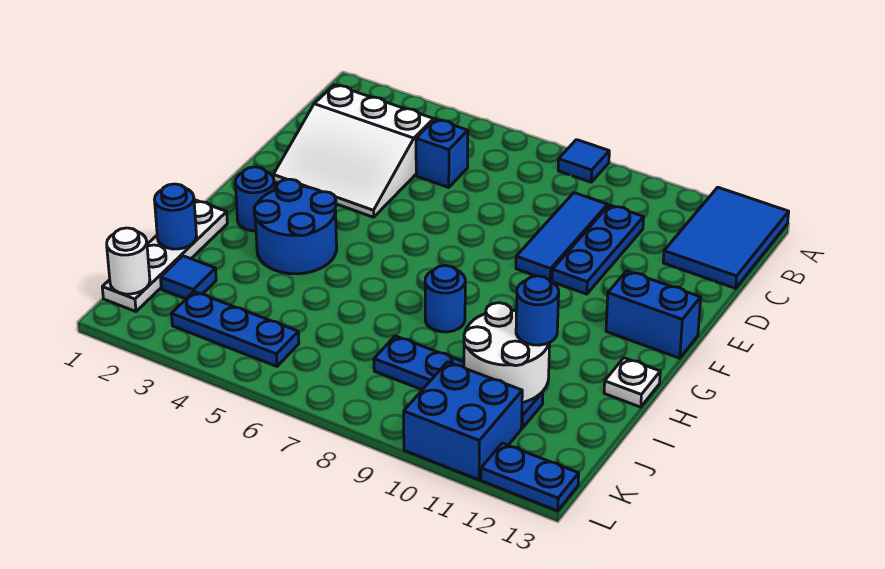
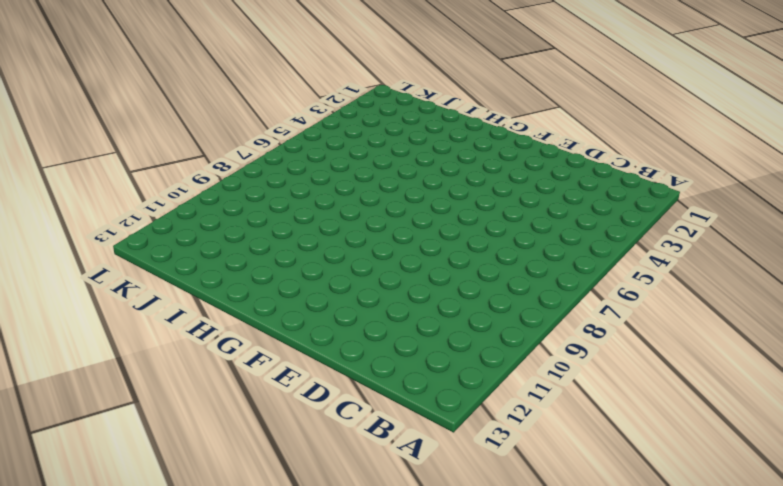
none -> blue 1x1 tile [558,140,609,182]
none -> blue 2x3 tile [663,187,789,288]
none -> white 3x3 slope [273,85,434,217]

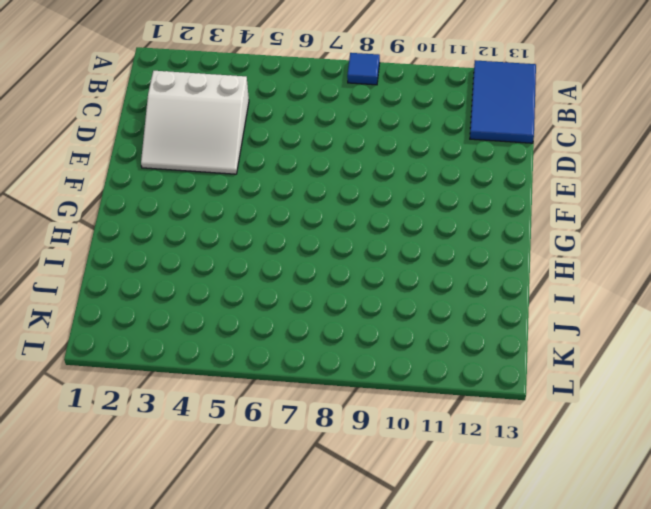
none -> blue 1x1 brick [416,119,468,187]
none -> blue 1x3 tile [516,193,608,281]
none -> blue 1x3 plate [552,205,644,294]

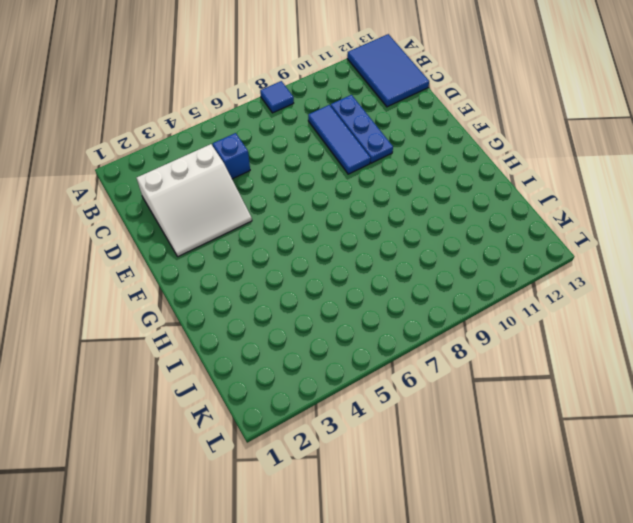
none -> blue 1x2 brick [606,271,701,358]
none -> blue 1x1 round brick [235,167,275,231]
none -> blue 2x2 round brick [254,179,337,274]

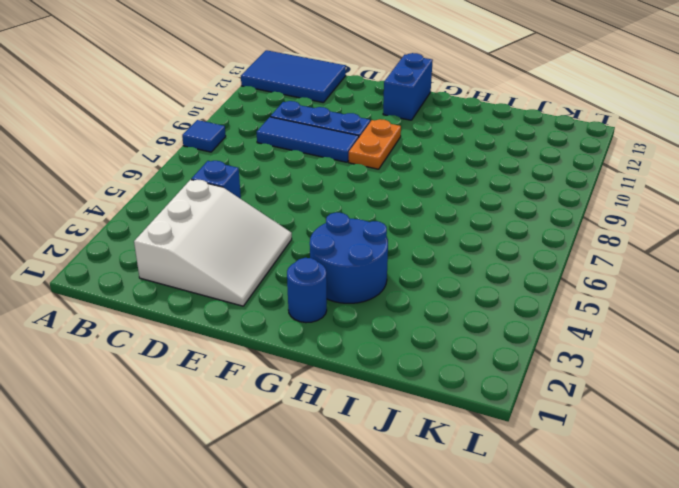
orange 1x2 plate [349,119,401,169] -> none
none -> white 1x4 plate [102,200,227,312]
none -> blue 1x1 round brick [425,265,465,332]
none -> white 1x1 plate [604,358,660,407]

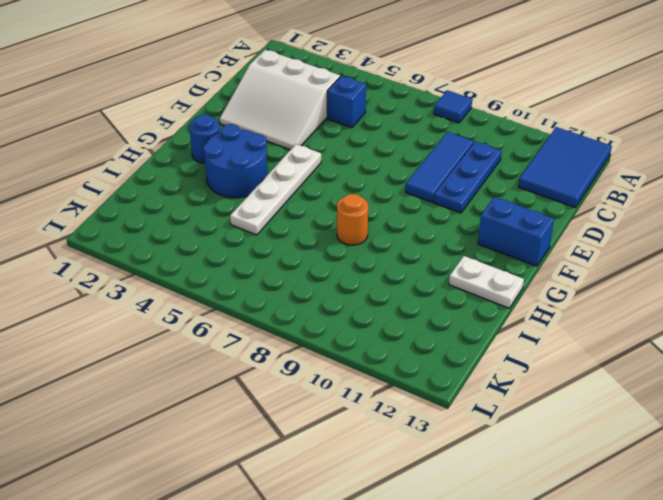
white 1x4 plate [230,144,321,235] -> white 1x4 plate moved to [102,200,227,312]
orange 1x1 round brick [337,194,368,245] -> blue 1x1 round brick [425,265,465,332]
white 1x2 plate [449,256,524,308] -> white 1x1 plate [604,358,660,407]
none -> blue 1x1 tile [161,256,216,299]
none -> blue 1x4 plate [374,336,543,428]
none -> blue 1x3 plate [171,292,299,366]

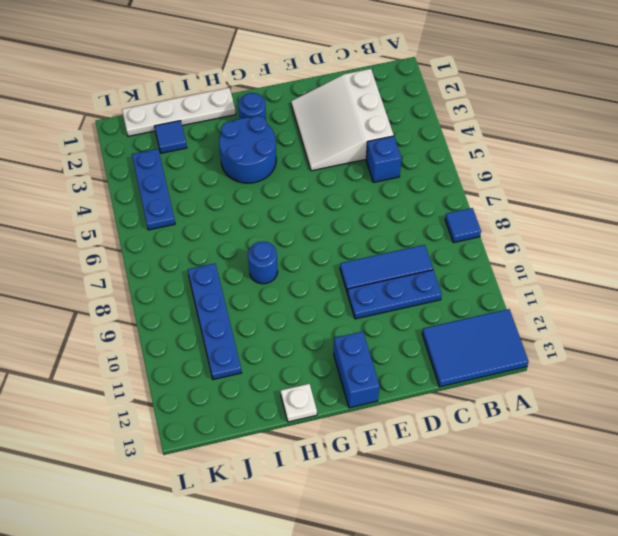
none -> blue 2x2 brick [404,362,522,480]
none -> blue 1x2 plate [481,443,579,511]
none -> blue 1x1 round brick [155,184,196,249]

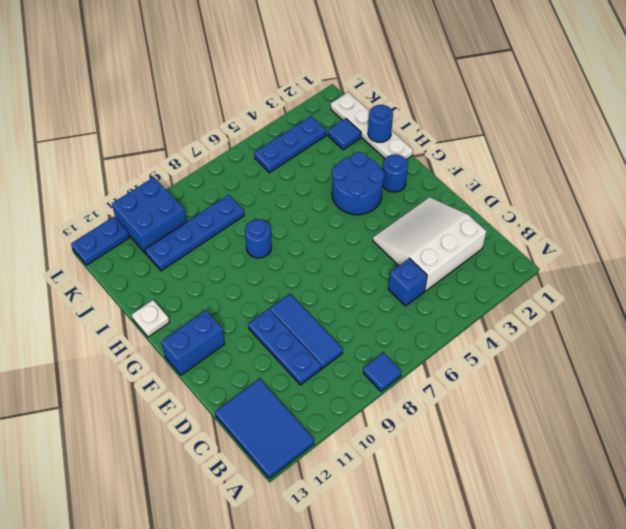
none -> white 2x2 round brick [464,303,550,403]
none -> white 1x1 round brick [107,228,150,294]
none -> blue 1x1 round brick [516,276,559,345]

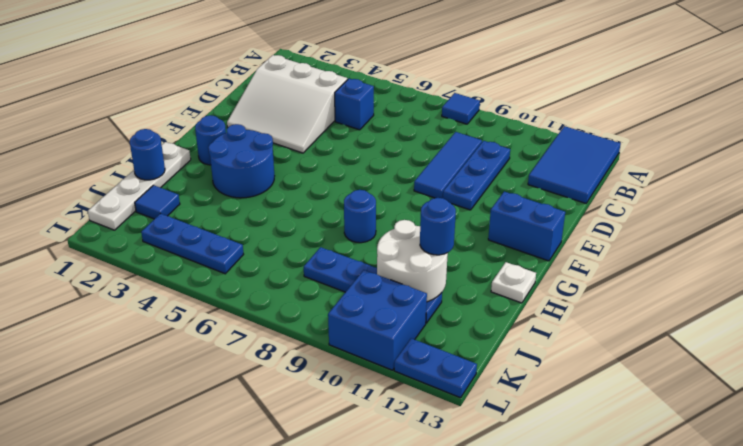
none -> white 1x1 round brick [107,228,150,294]

